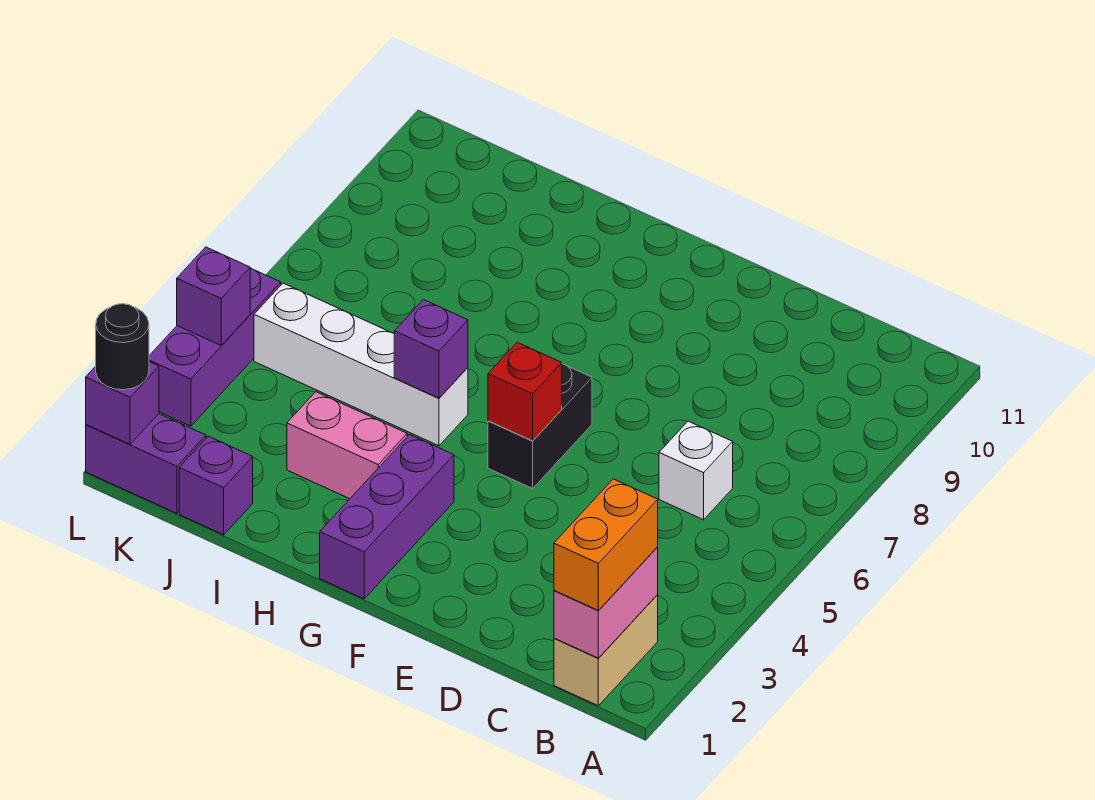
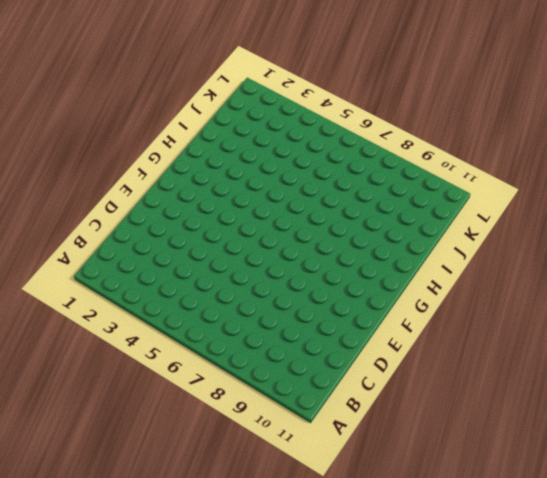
none -> tan 1x2 brick [554,594,658,706]
none -> white 1x1 brick [659,421,733,520]
none -> black 1x2 brick [488,364,592,488]

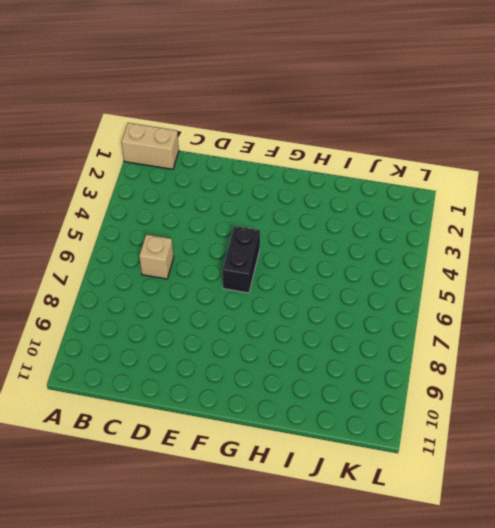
tan 1x2 brick [121,123,179,169] -> tan 1x2 brick turned to [554,594,658,706]
tan 1x1 brick [139,235,174,279] -> white 1x1 brick [659,421,733,520]
none -> purple 1x3 brick [320,435,454,599]
none -> pink 1x2 brick [287,392,407,499]
none -> white 1x4 brick [254,283,468,446]

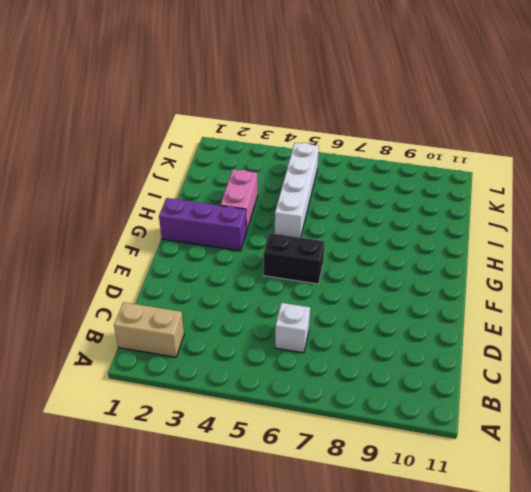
none -> purple 1x1 brick [179,436,253,535]
none -> purple 1x2 brick [86,414,206,513]
none -> purple 1x3 brick [149,268,281,426]

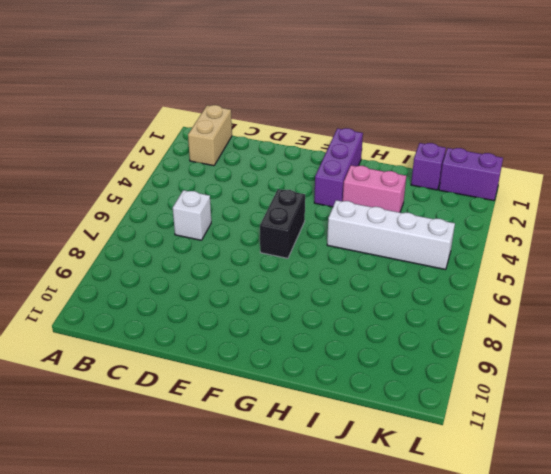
none -> purple 1x3 brick [149,268,281,426]
none -> pink 1x2 brick [554,547,658,658]
none -> red 1x1 brick [488,342,562,441]

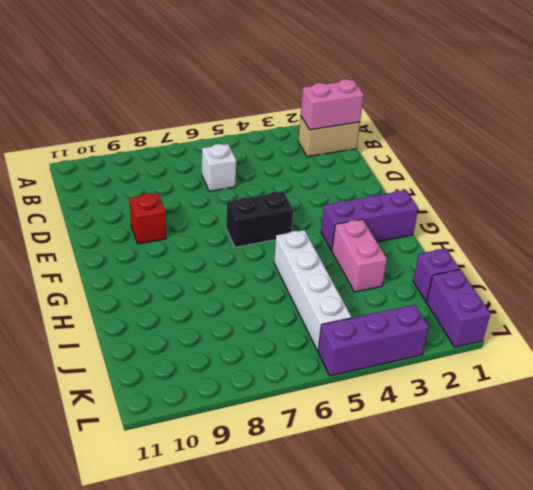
red 1x1 brick [130,193,166,244] -> red 1x1 brick moved to [488,342,562,441]
none -> purple 1x1 brick [394,300,468,398]
none -> purple 1x1 brick [86,362,159,444]
none -> purple 1x1 brick [177,247,250,346]

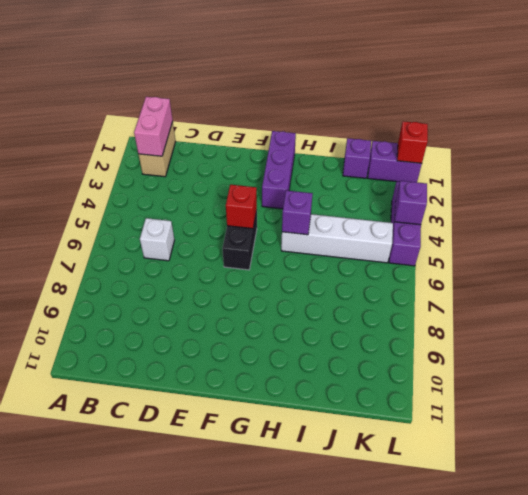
red 1x1 brick [397,121,428,163] -> purple 1x1 brick [86,362,159,444]
none -> pink 1x2 brick [287,392,407,499]
none -> orange 1x2 brick [554,479,658,611]
none -> black 1x1 round brick [96,304,149,390]

